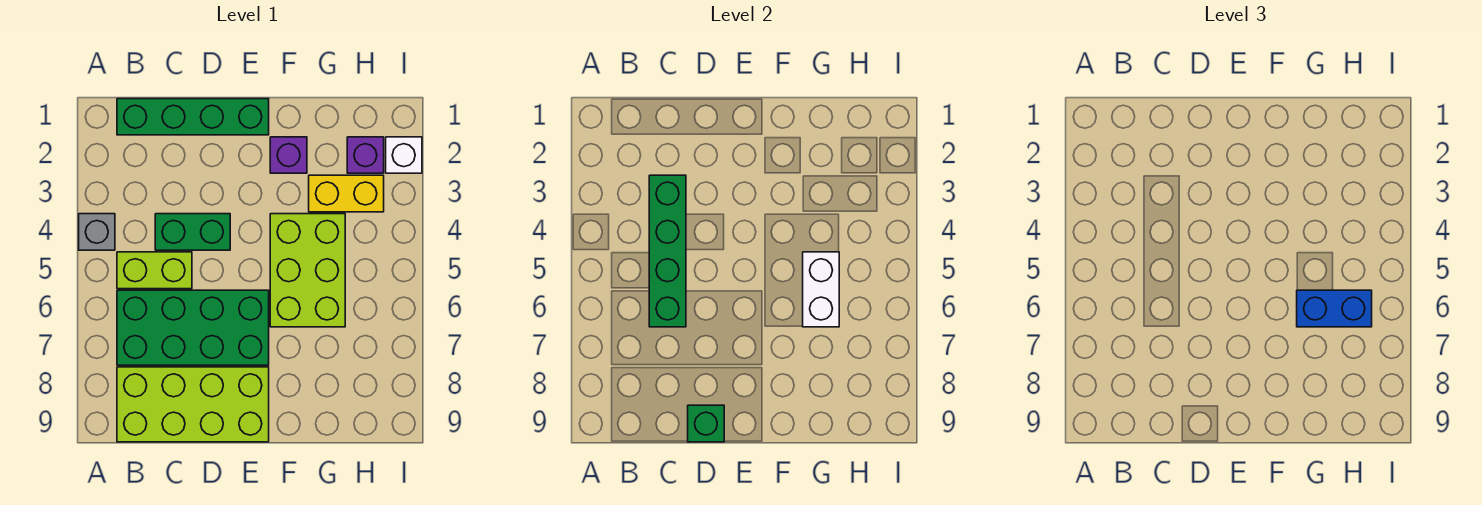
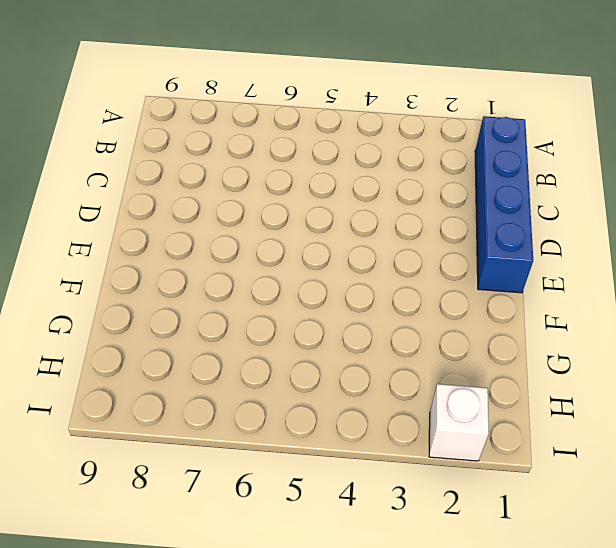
blue 1x4 brick [475,116,533,293] -> green 1x4 brick [117,99,269,135]
none -> grey 1x1 brick [79,214,115,250]
none -> lime 1x2 brick [117,252,192,289]
none -> green 2x4 brick [117,290,269,365]

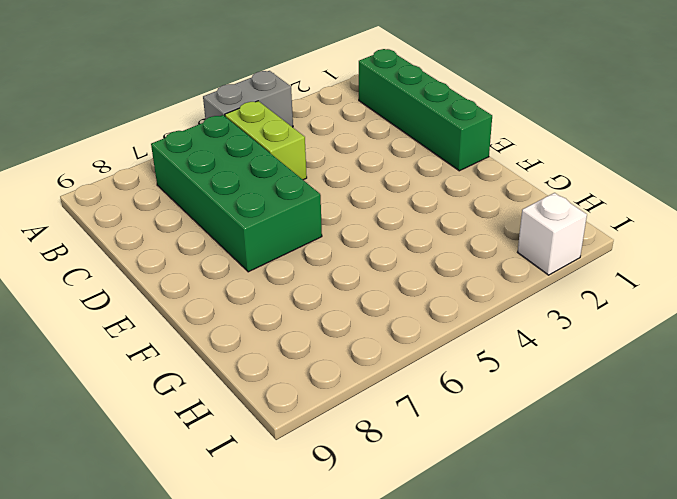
grey 1x2 brick [203,71,293,127] -> grey 1x1 brick [79,214,115,250]
none -> lime 2x4 brick [117,367,269,442]
none -> green 1x2 brick [155,214,230,250]
none -> purple 1x1 brick [270,137,307,173]

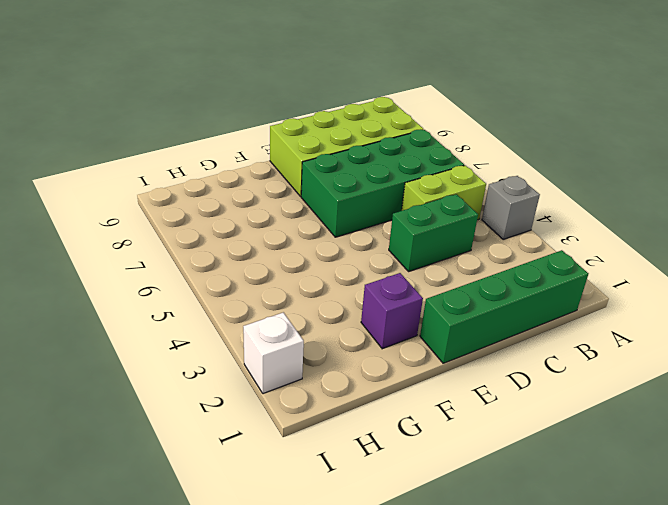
none -> lime 2x3 brick [270,214,345,327]
none -> yellow 1x2 brick [309,175,384,212]
none -> purple 1x1 brick [347,137,384,173]

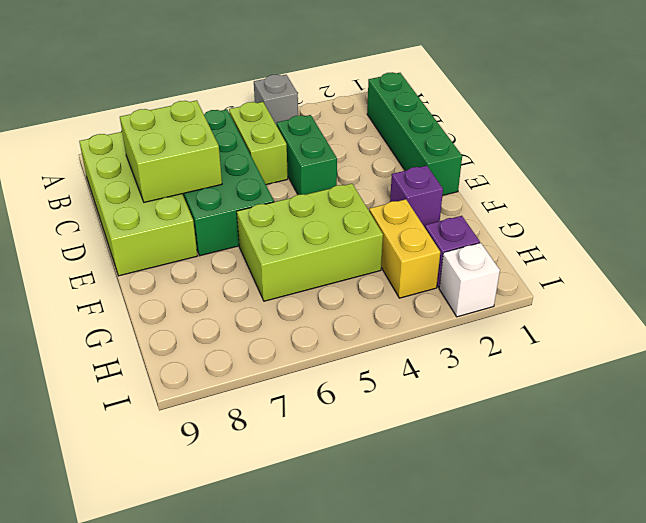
lime 2x2 brick [120,100,222,202] -> none
none -> green 1x4 brick [649,175,686,327]
none -> green 1x1 brick [688,405,724,442]
none -> white 1x2 brick [803,252,839,327]

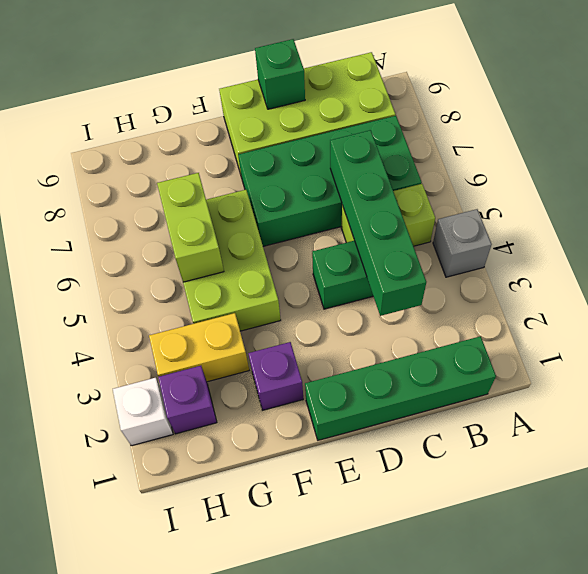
lime 1x2 brick [157,173,224,282] -> white 1x2 brick [803,252,839,327]
none -> blue 1x2 brick [1297,290,1372,327]

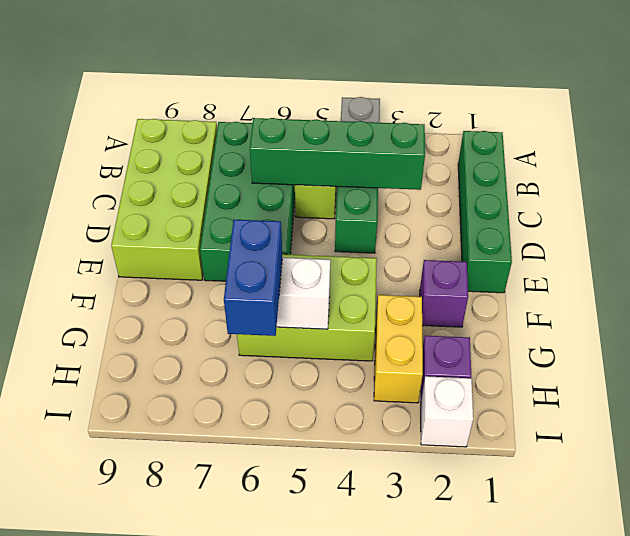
none -> green 1x1 brick [688,405,724,442]

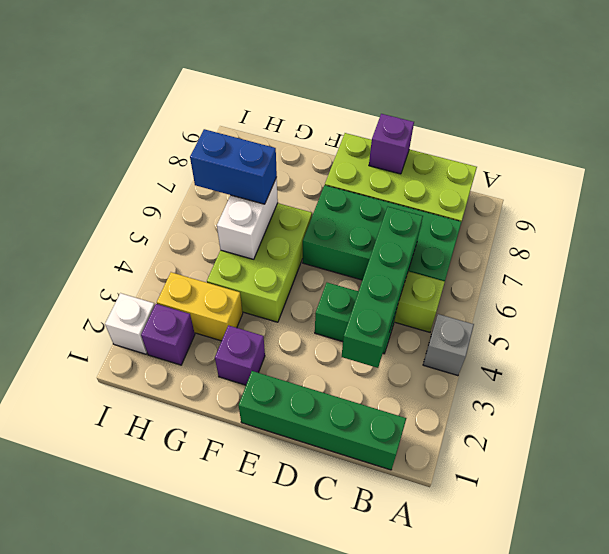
purple 1x1 brick [369,114,414,174] -> green 1x1 brick [688,405,724,442]

